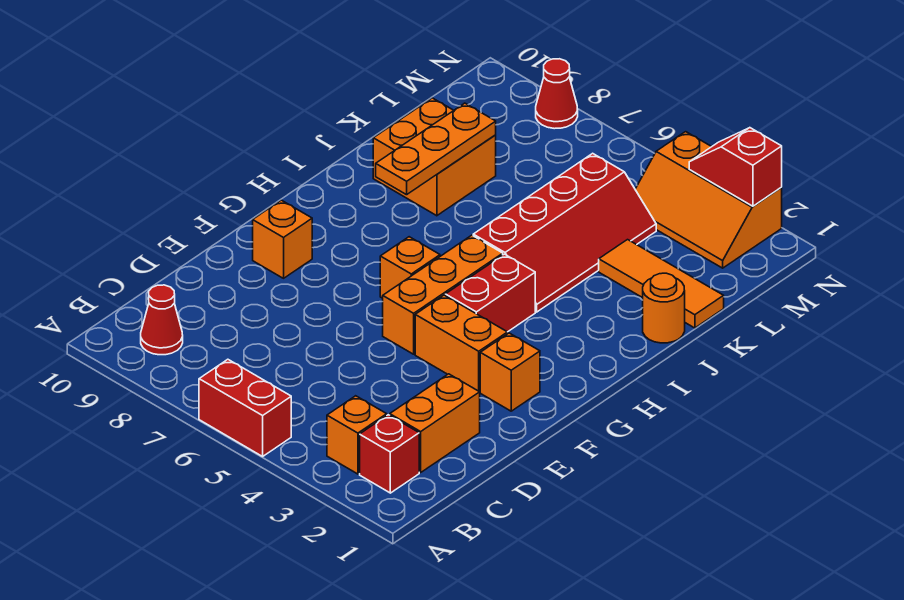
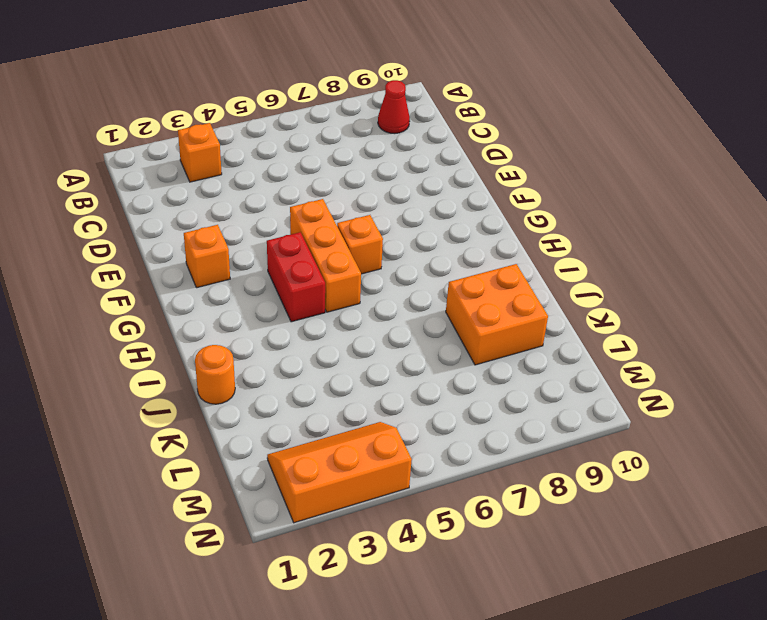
none -> red 1x2 brick [199,359,291,456]
none -> red 1x1 brick [360,415,419,493]
none -> orange 1x2 brick [390,374,480,472]

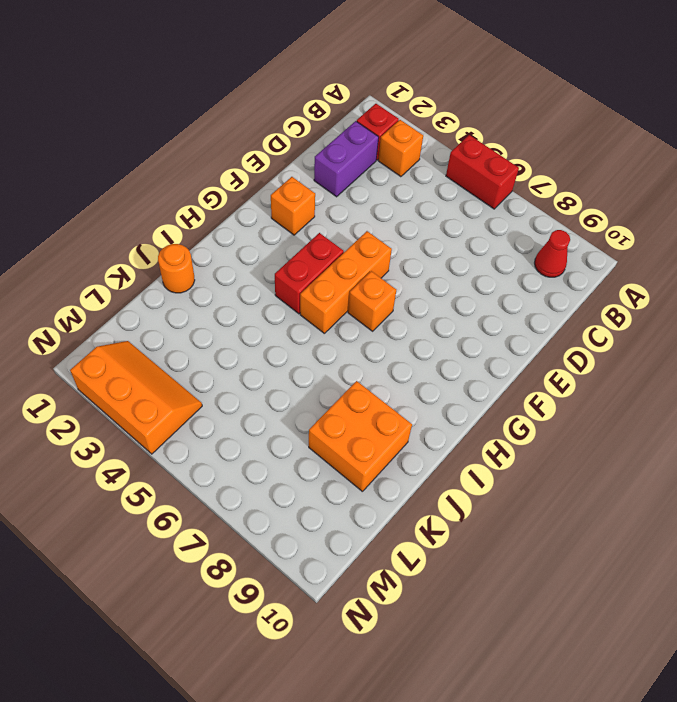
purple 1x2 brick [314,121,379,197] -> orange 1x2 brick [390,374,480,472]
none -> orange 1x2 brick [415,295,508,392]
none -> orange 1x1 brick [253,200,312,278]
none -> red 2x4 slope [473,153,656,312]

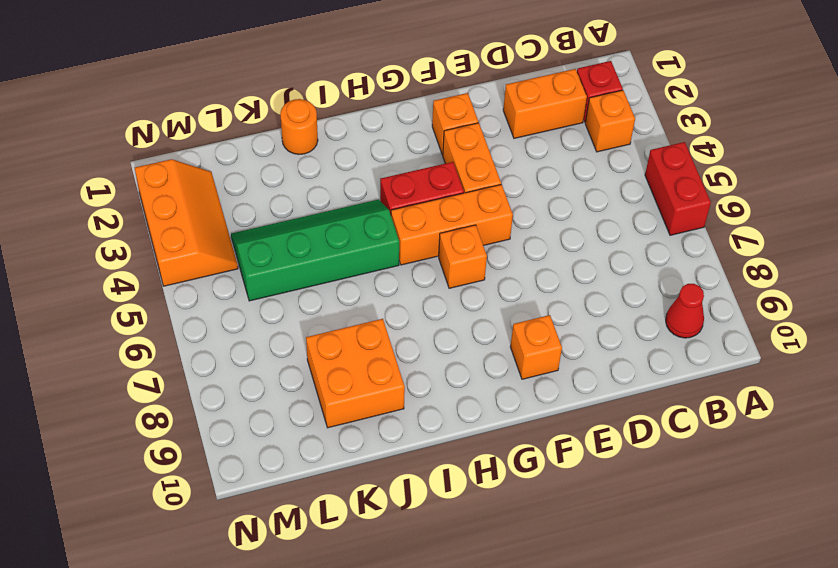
green 2x4 slope [231,200,399,301] -> red 2x4 slope [473,153,656,312]
none -> orange 1x3 tile [599,240,724,328]
none -> red 1x1 cone [536,59,578,129]
none -> orange 1x3 plate [376,103,496,195]

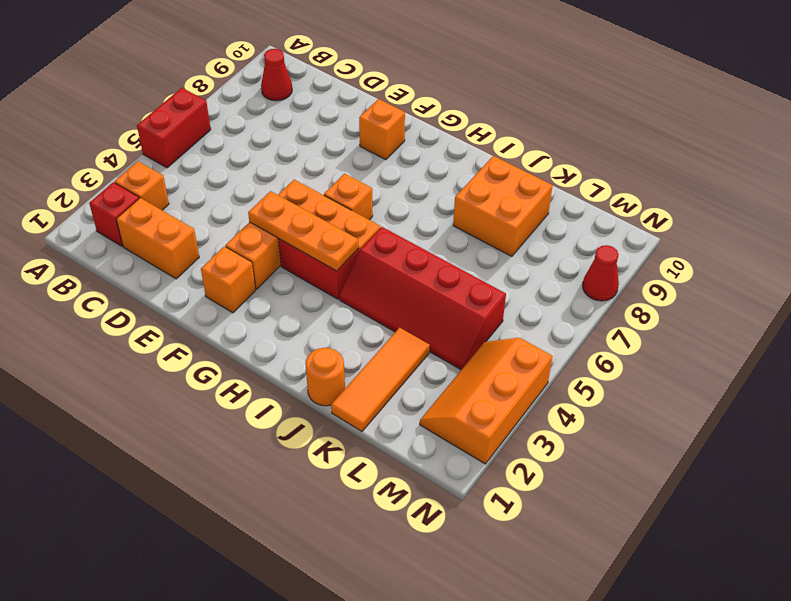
orange 1x3 plate [248,191,358,271] -> orange 1x3 plate moved to [376,103,496,195]
none -> red 1x2 slope [689,128,782,206]

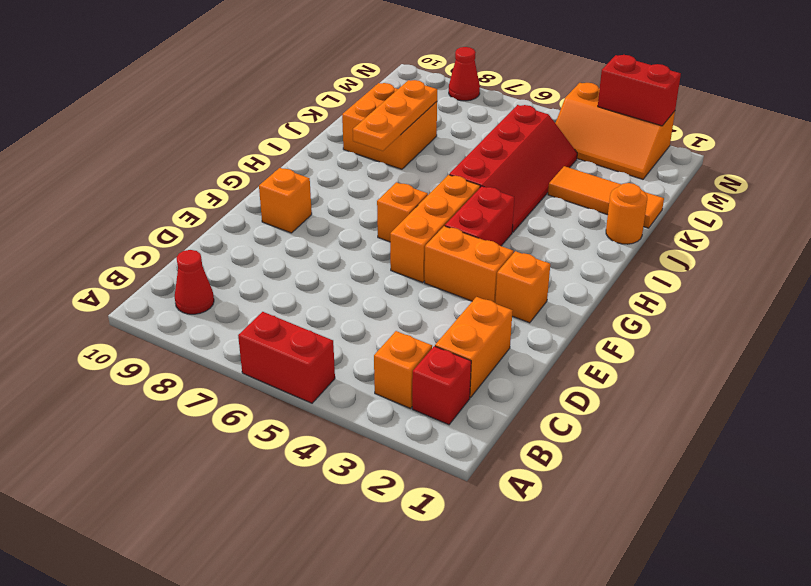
red 1x2 brick [598,55,681,126] -> red 1x2 slope [689,128,782,206]

